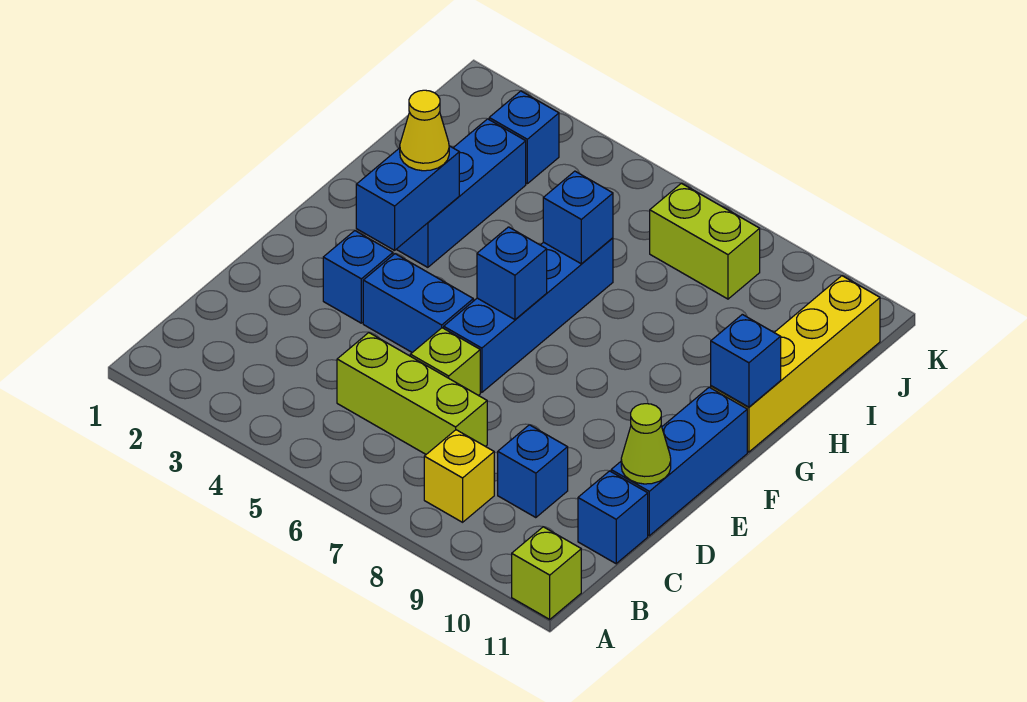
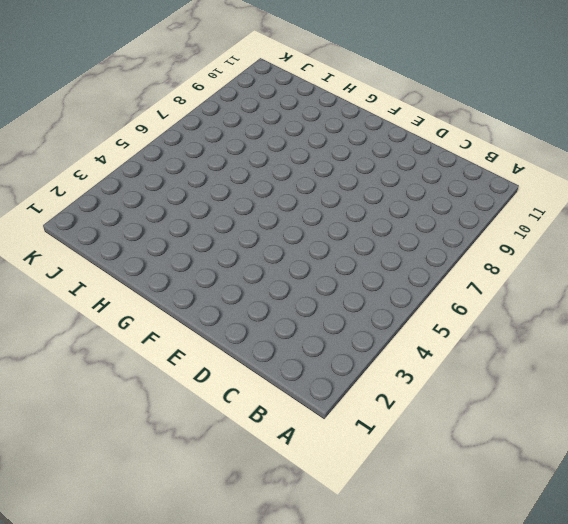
none -> lime 1x1 brick [512,527,581,619]
none -> yellow 1x1 brick [424,430,494,522]
none -> lime 1x3 brick [337,333,487,454]

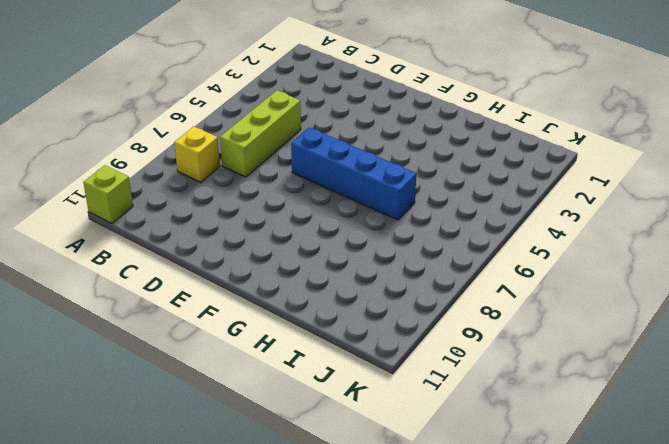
none -> blue 1x1 brick [498,425,568,518]
none -> blue 1x1 brick [578,471,648,564]
none -> lime 1x1 brick [410,328,480,396]

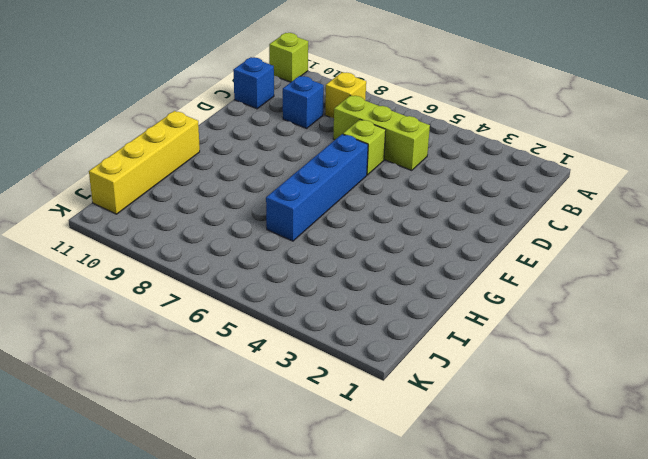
none -> blue 1x3 brick [611,387,747,536]
none -> blue 1x1 brick [323,231,393,323]
none -> blue 1x2 brick [363,254,473,352]

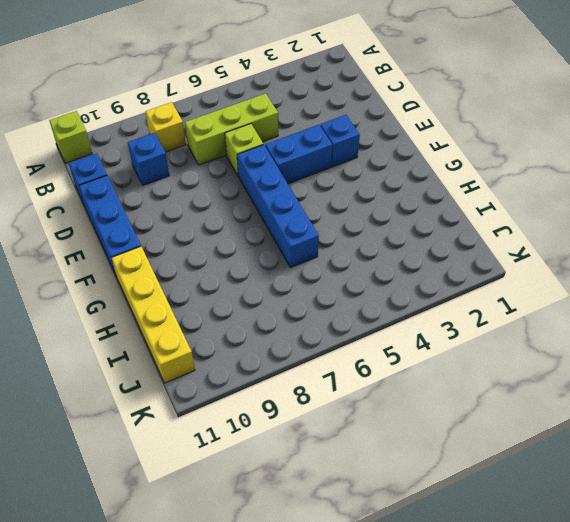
none -> blue 1x3 brick [396,119,526,267]
none -> blue 1x1 brick [489,91,559,184]
none -> lime 1x2 brick [650,183,760,299]

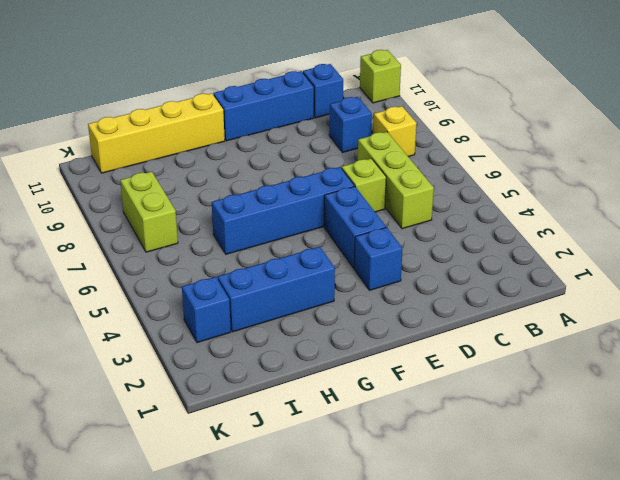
none -> lime 1x1 cone [621,404,671,484]
none -> blue 1x2 brick [356,146,459,250]
none -> blue 1x1 brick [477,227,547,320]

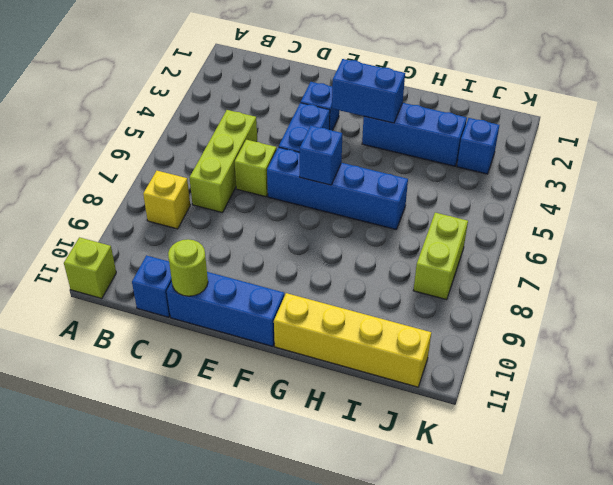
lime 1x1 round brick [168,240,208,296] -> lime 1x1 cone [621,404,671,484]
none -> blue 1x1 brick [498,425,568,518]
none -> blue 1x1 brick [711,314,781,407]
none -> blue 1x1 brick [543,171,613,264]

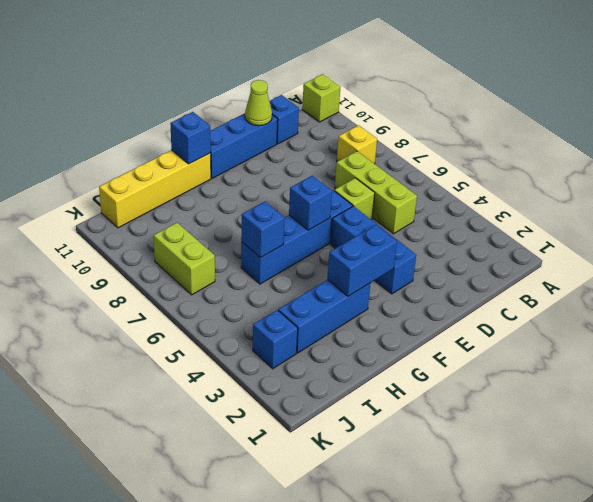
none -> blue 1x1 brick [498,425,568,518]
none -> yellow 1x1 cone [400,90,449,171]

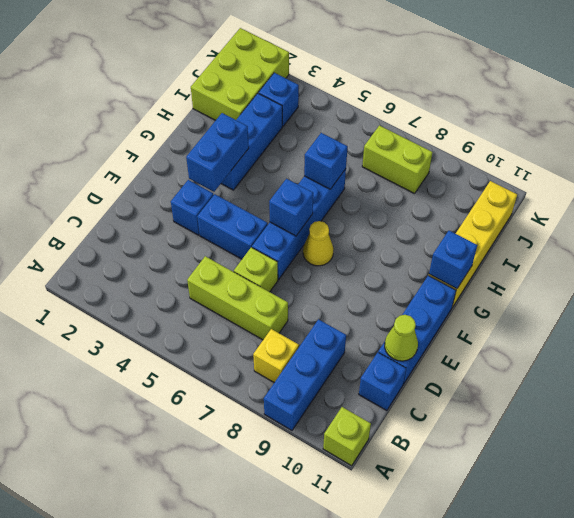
blue 1x3 brick [264,319,346,430] -> blue 1x1 brick [498,425,568,518]
yellow 1x1 cone [303,221,334,266] -> yellow 1x1 cone moved to [400,90,449,171]
lime 2x3 brick [191,28,289,120] -> none

